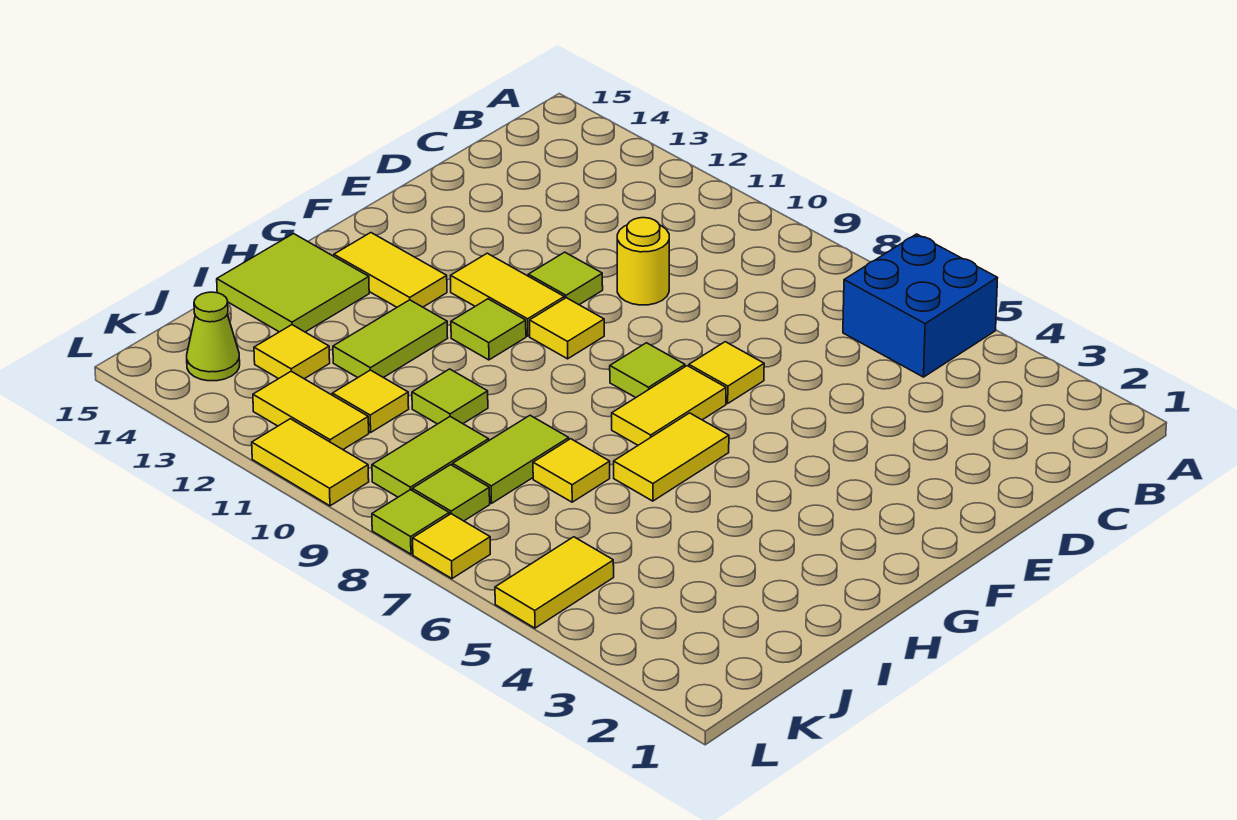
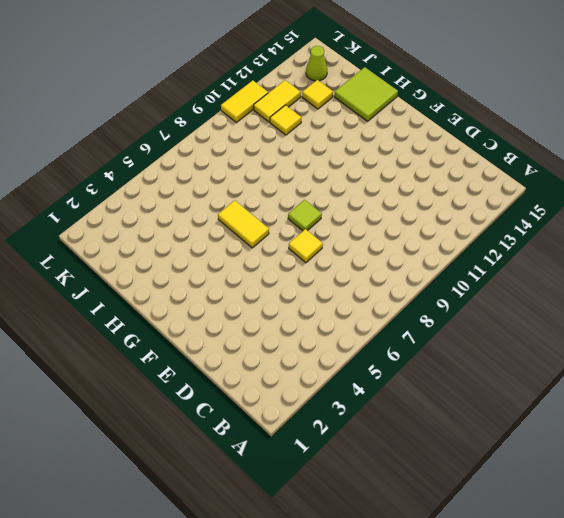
none -> blue 2x2 brick [843,234,998,377]
none -> yellow 1x1 round brick [617,218,669,305]
none -> lime 1x1 tile [528,252,603,305]

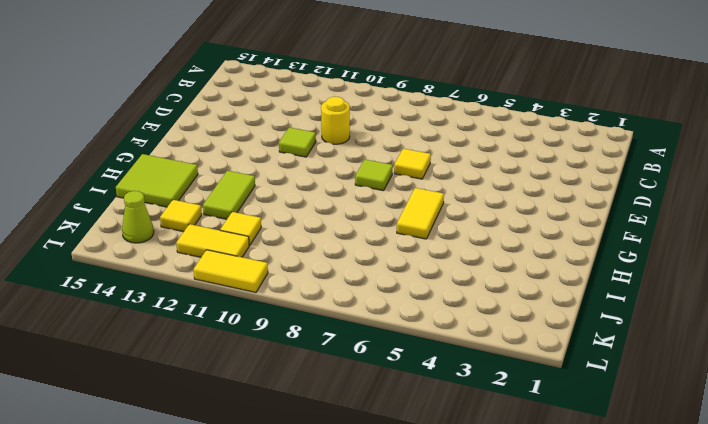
none -> blue 2x2 brick [843,234,998,377]
none -> yellow 1x2 tile [612,366,726,445]
none -> yellow 1x1 tile [530,298,604,359]

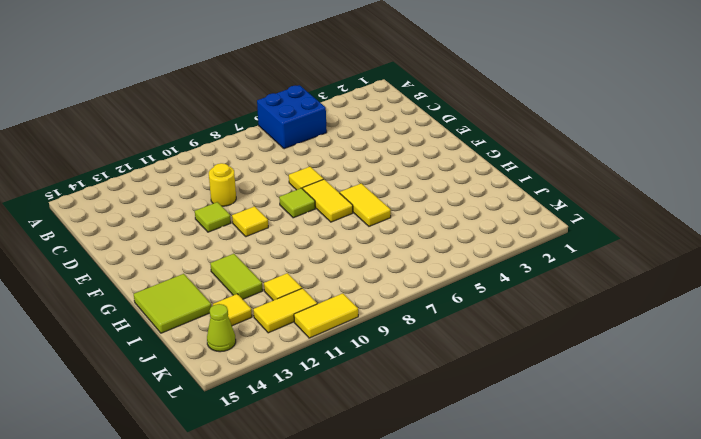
none -> yellow 1x2 tile [451,253,564,336]
none -> lime 1x1 tile [451,299,526,360]
none -> yellow 1x2 tile [334,233,447,307]

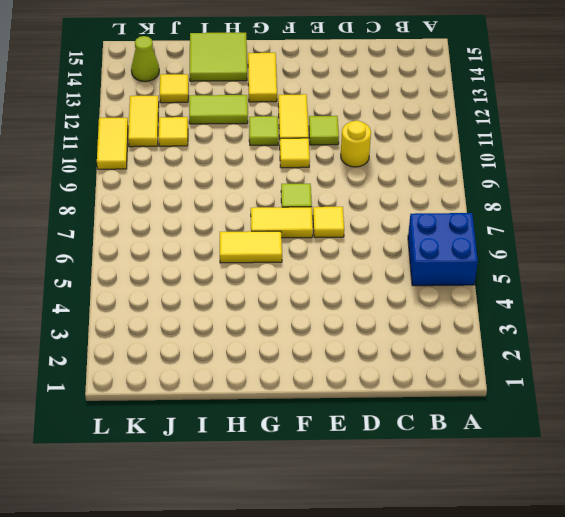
none -> yellow 1x1 tile [533,439,610,502]
none -> lime 1x2 tile [453,415,569,503]
none -> lime 1x1 tile [412,369,488,424]

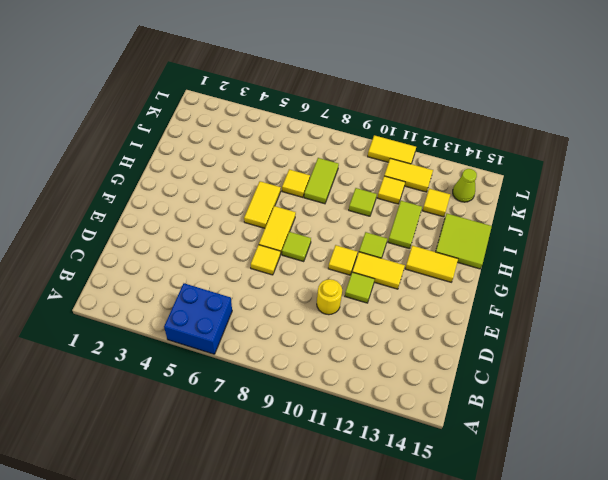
none -> lime 1x2 tile [372,417,489,497]
none -> yellow 1x2 tile [495,537,614,628]
none -> lime 1x1 tile [412,465,490,521]

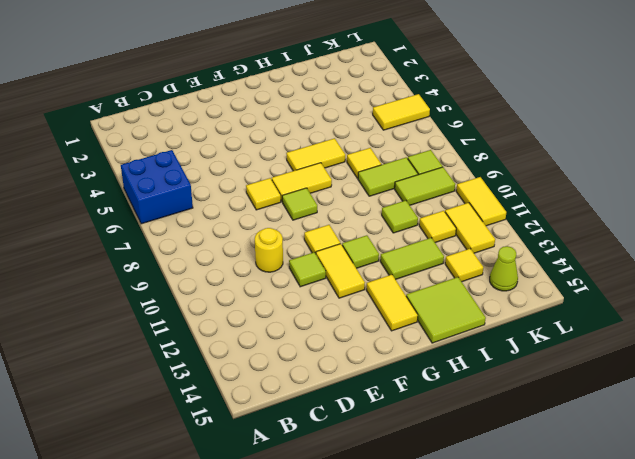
none -> yellow 1x1 tile [413,514,490,579]
none -> lime 1x1 tile [372,490,449,554]

